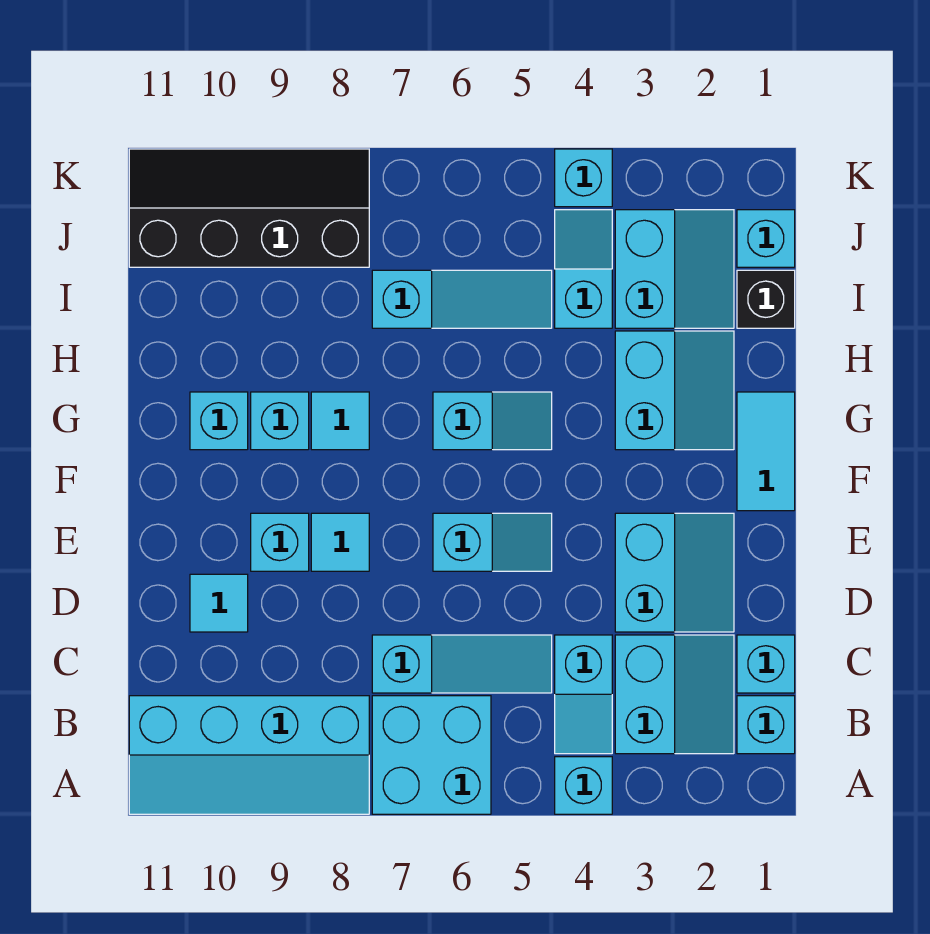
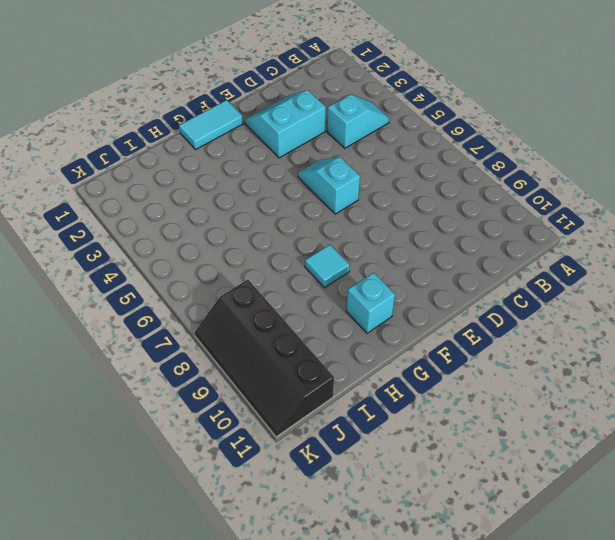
none -> cyan 1x1 brick [555,757,612,814]
none -> cyan 2x2 brick [372,696,491,814]
none -> cyan 2x4 slope [129,696,369,814]

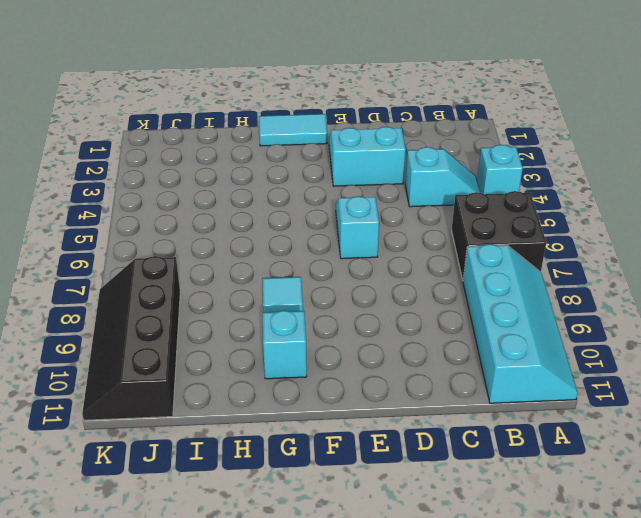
black 2x2 brick [452,191,546,280] -> cyan 2x2 brick [372,696,491,814]
none -> cyan 1x1 brick [737,696,795,754]
none -> cyan 2x2 slope [615,635,734,754]
none -> cyan 1x1 brick [737,635,795,693]

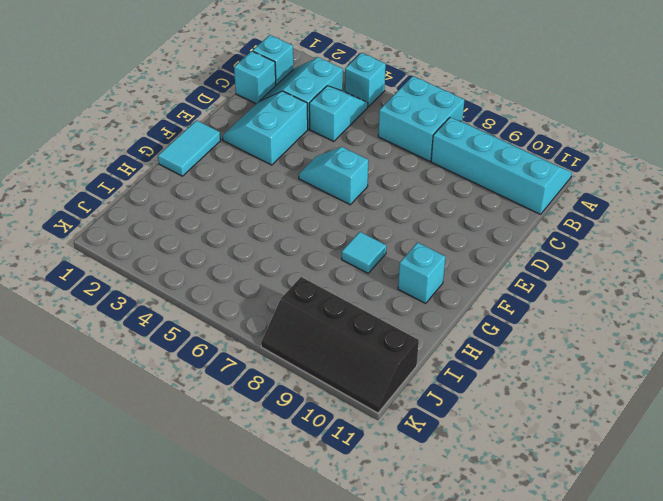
none -> cyan 1x3 slope [372,635,552,693]
none -> cyan 1x1 tile [190,574,248,632]
none -> cyan 1x1 tile [311,513,369,571]

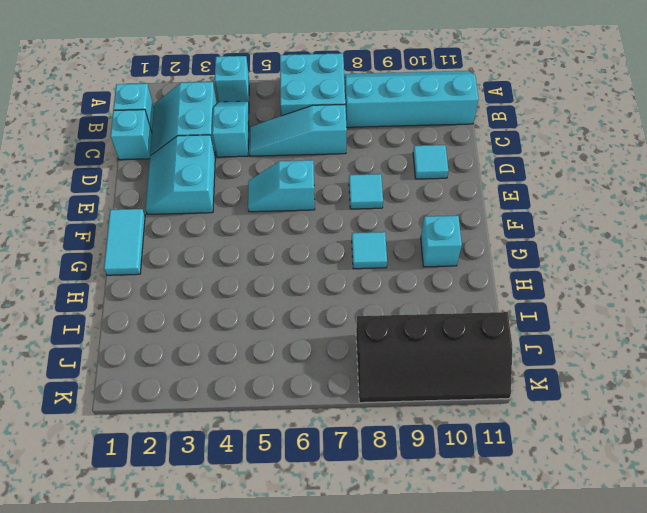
none -> cyan 1x1 brick [251,513,309,571]
none -> cyan 2x2 slope [615,331,734,450]
none -> cyan 1x2 slope [433,392,552,450]

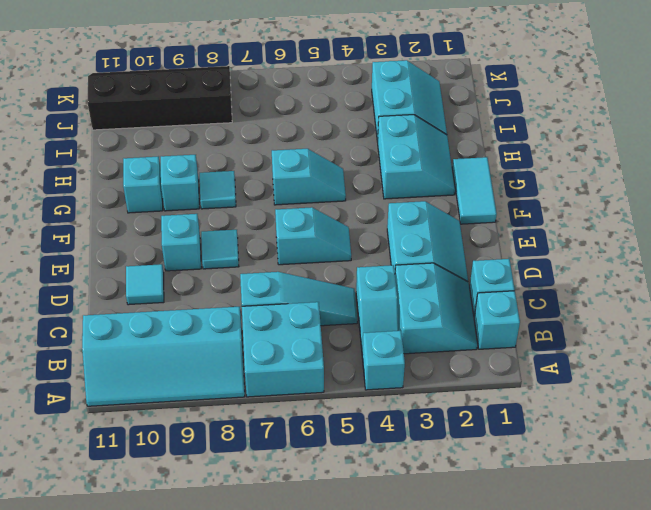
none -> black 1x1 brick [737,270,795,328]
none -> cyan 1x2 slope [555,210,612,328]
none -> cyan 1x3 slope [372,270,552,328]

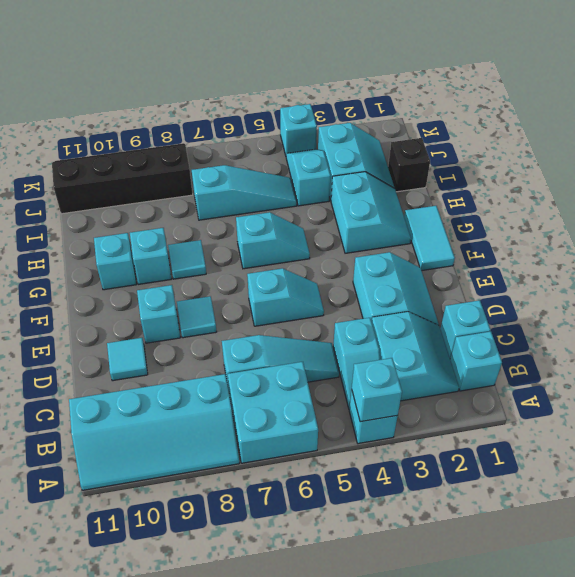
cyan 1x1 brick [352,358,402,422] -> cyan 1x1 brick moved to [737,210,795,267]

